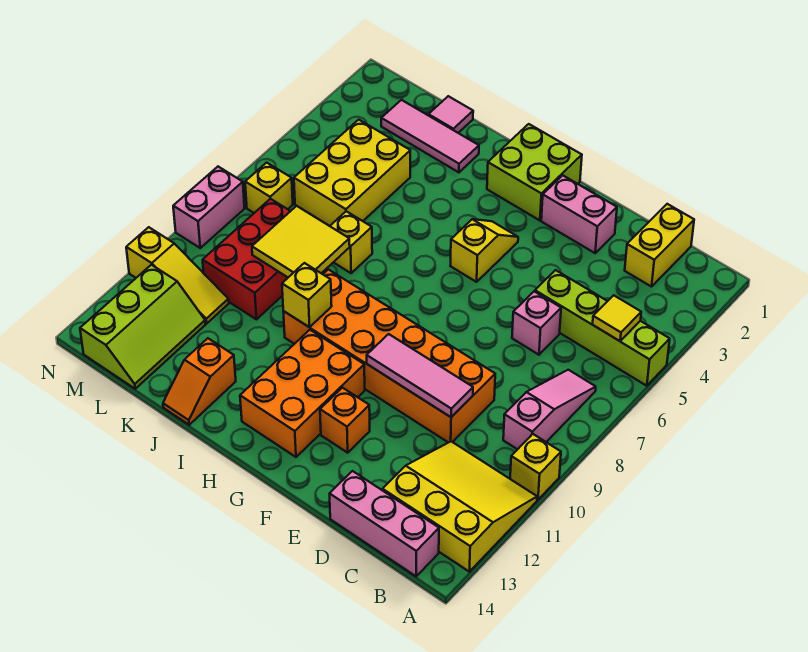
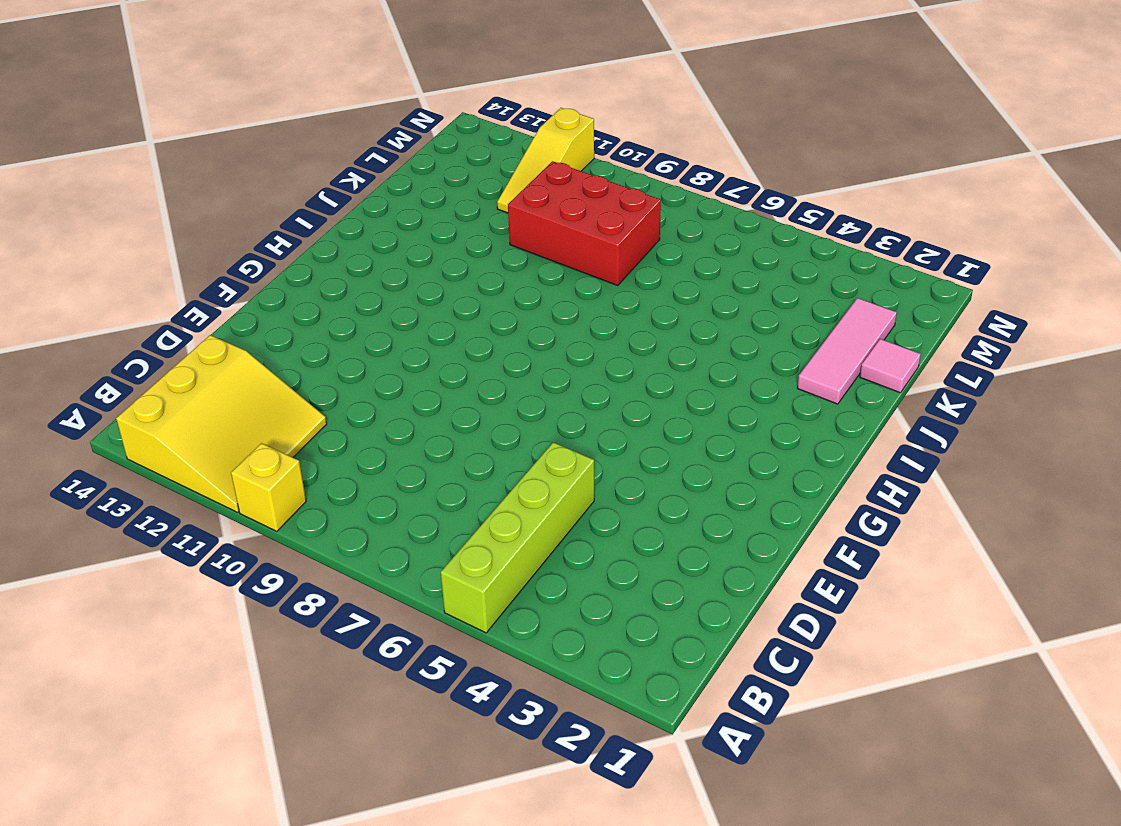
none -> pink 1x3 slope [503,370,596,449]
none -> pink 1x3 brick [330,471,439,576]
none -> yellow 1x2 brick [625,204,694,287]

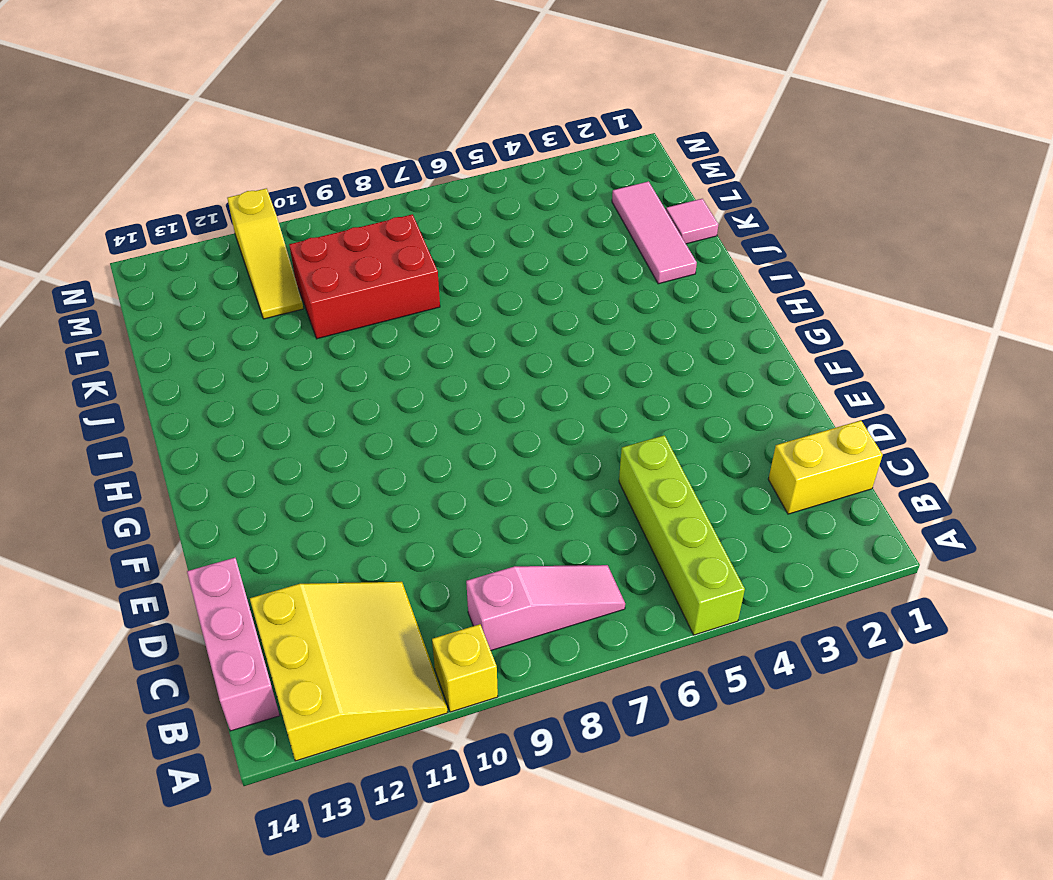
none -> pink 1x1 brick [512,291,561,355]
none -> orange 2x6 brick [283,269,495,443]
none -> pink 1x2 brick [541,175,617,253]

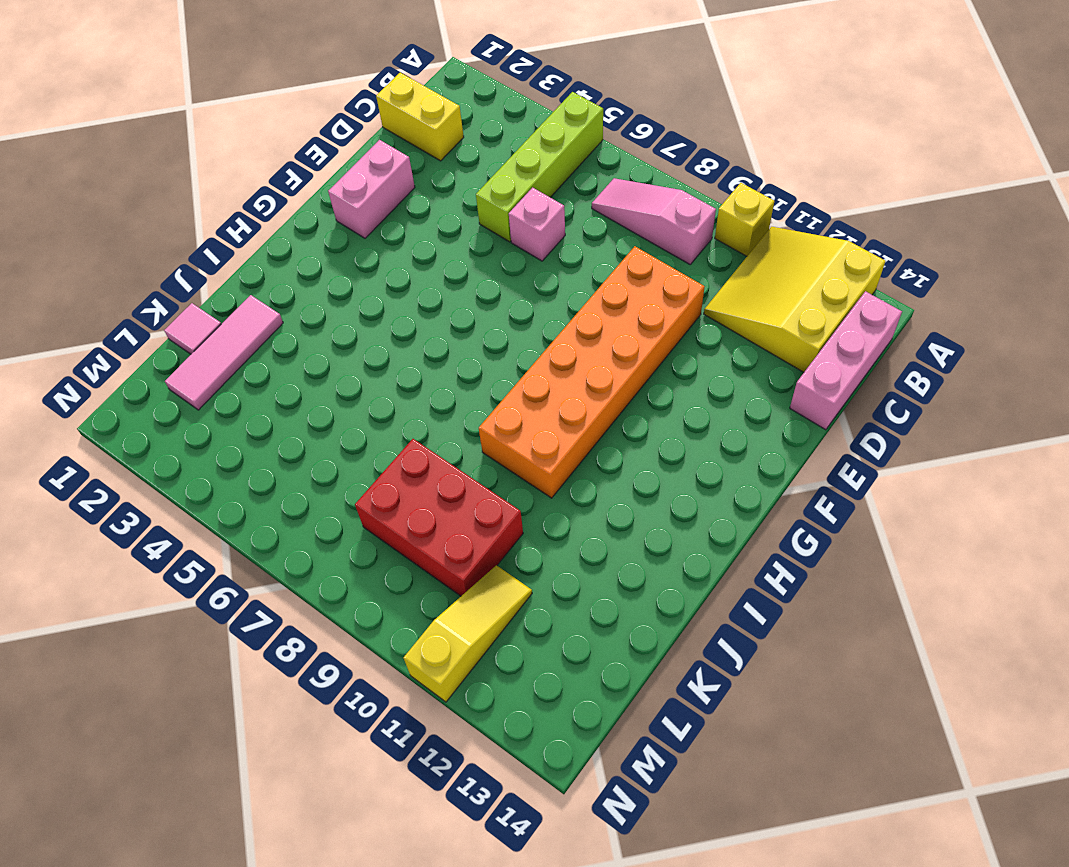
none -> orange 1x1 brick [320,388,370,453]
none -> lime 2x2 brick [487,124,582,220]
none -> yellow 1x2 slope [450,219,518,282]

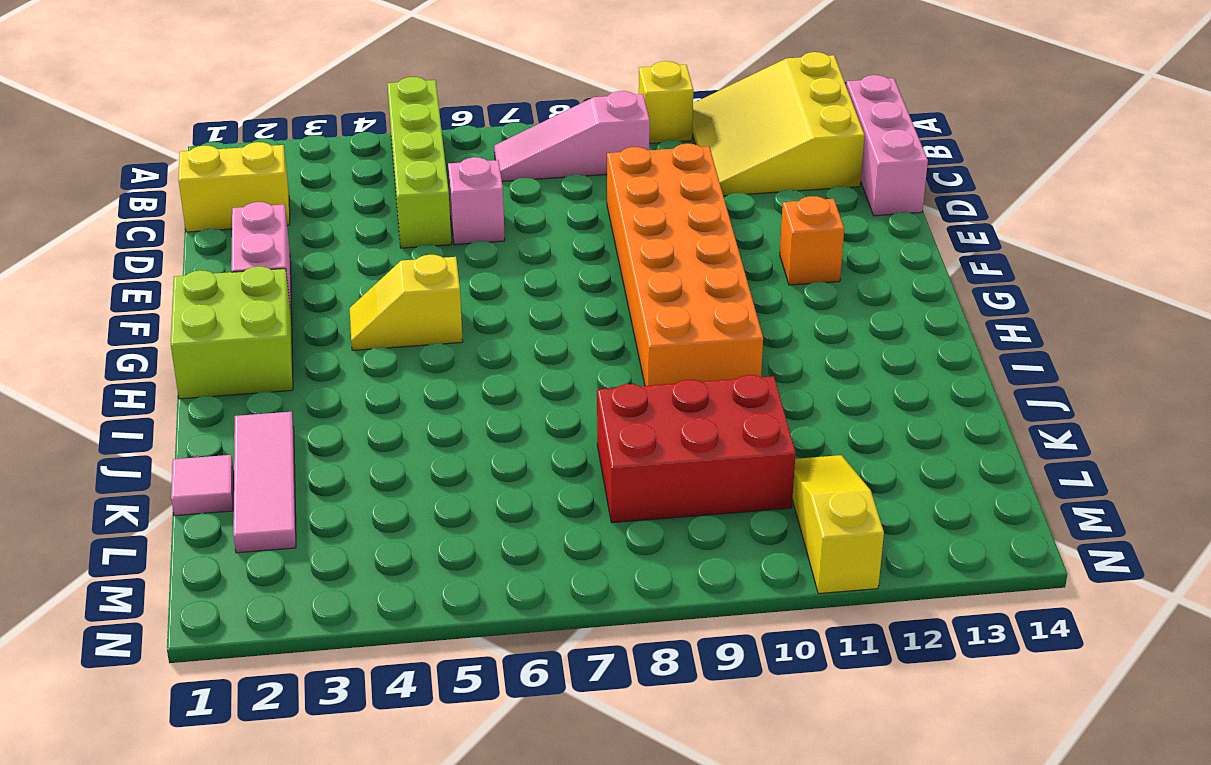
none -> orange 2x3 brick [240,330,365,457]
none -> yellow 1x1 brick [330,211,372,273]
none -> orange 1x2 slope [163,338,236,425]

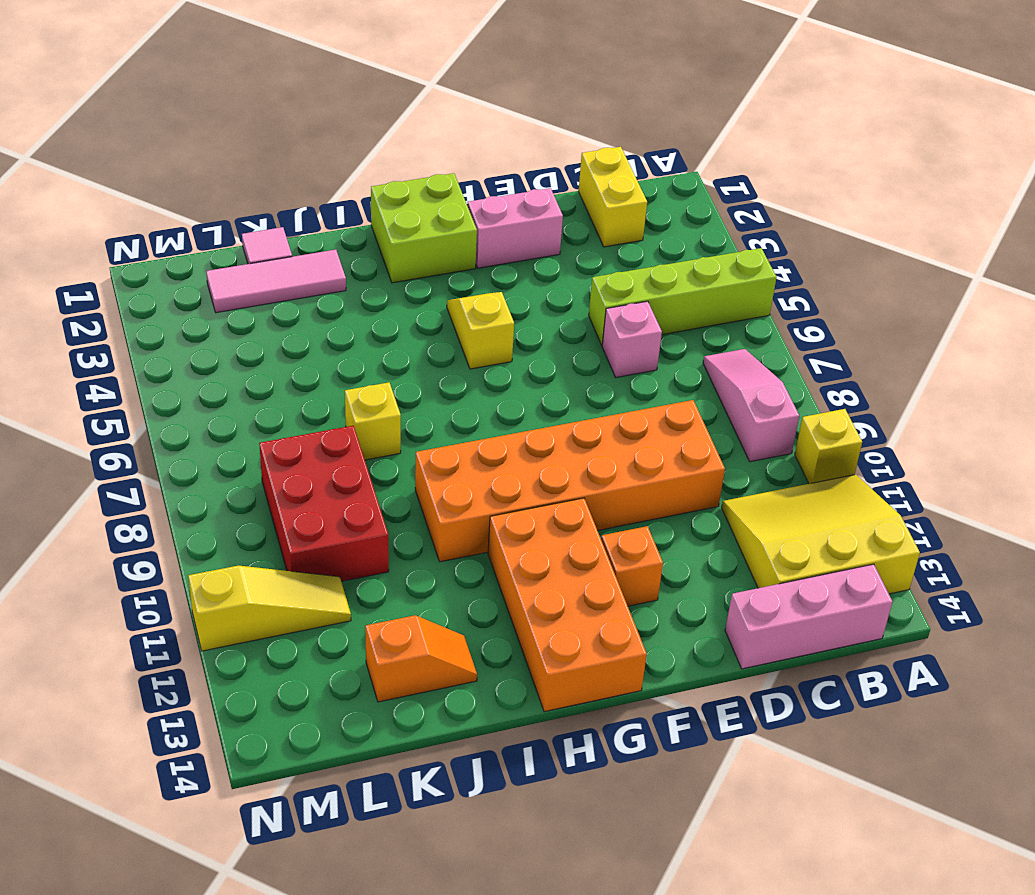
orange 2x4 brick [488,498,647,712] -> orange 2x3 brick [240,330,365,457]
orange 1x2 slope [365,615,477,702] -> orange 1x2 slope turned to [163,338,236,425]
none -> yellow 2x3 brick [294,120,410,226]
none -> lime 2x3 slope [80,265,206,389]
none -> yellow 1x1 brick [245,163,293,213]

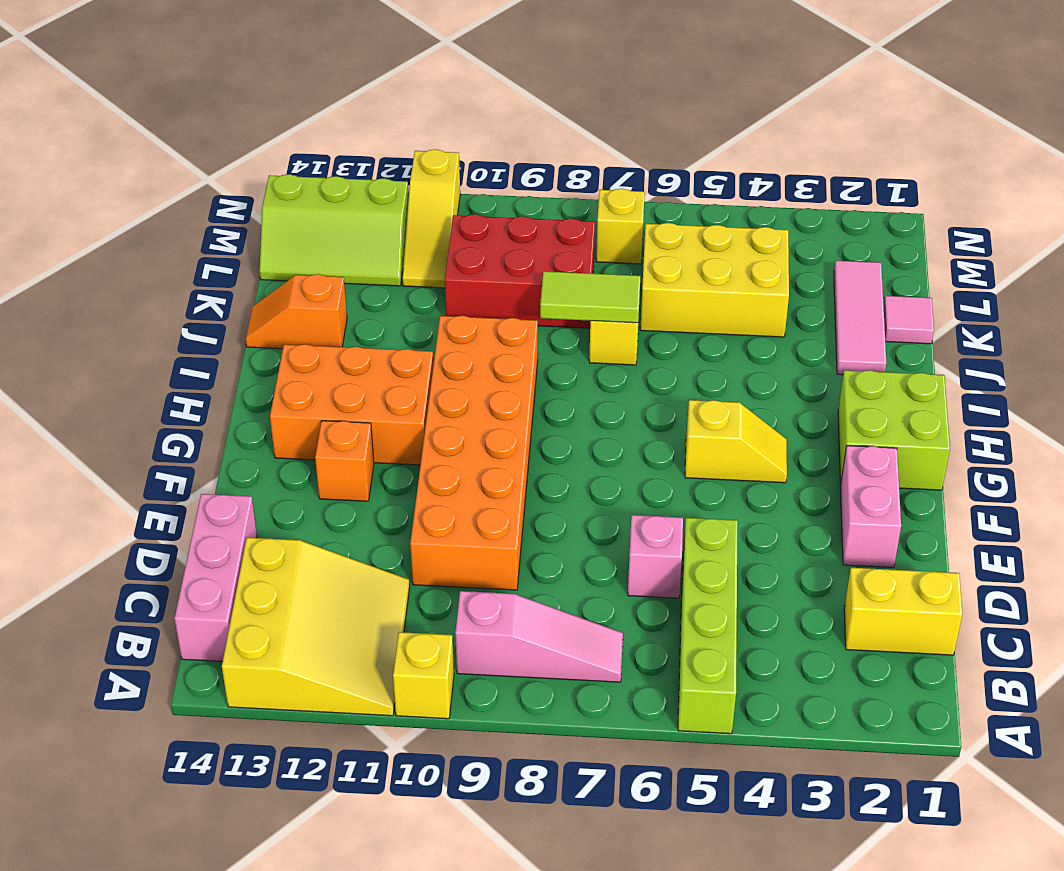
lime 1x2 tile [540,271,640,323] -> yellow 2x2 tile [252,206,350,277]
none -> pink 1x2 brick [173,167,245,248]
none -> yellow 1x1 tile [593,295,641,341]
none -> pink 1x3 tile [367,334,473,417]

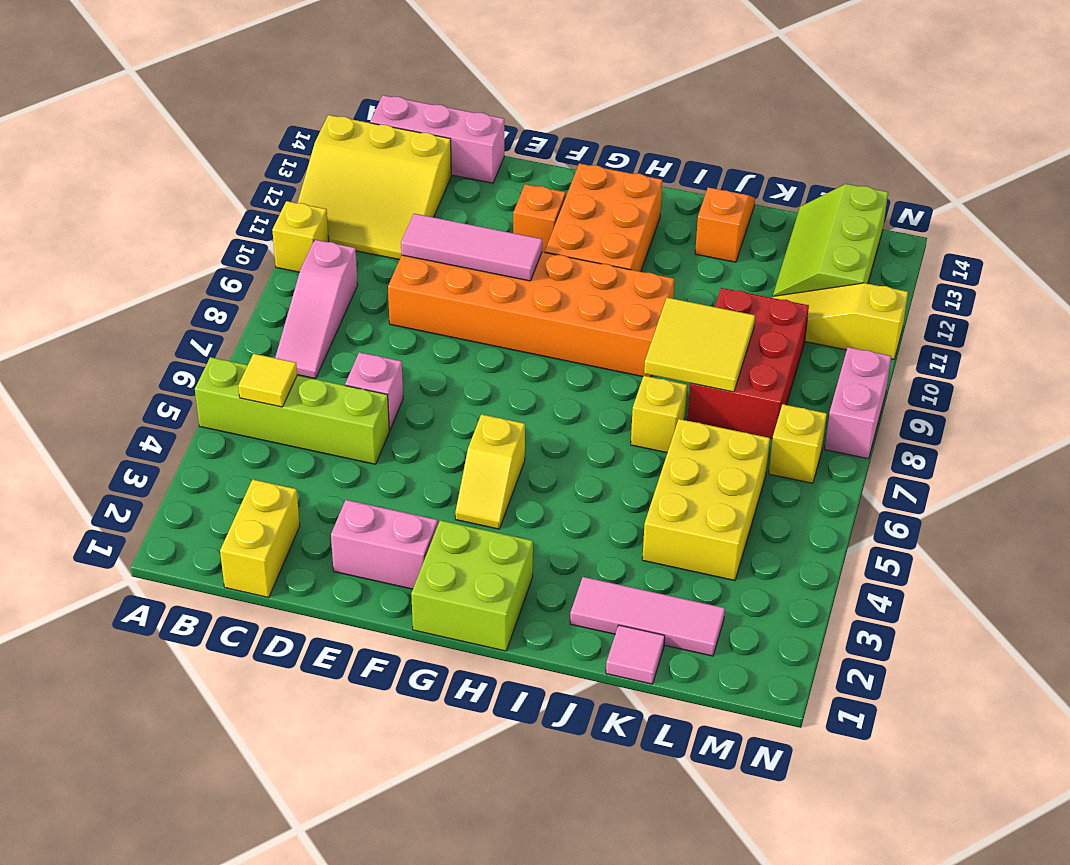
none -> yellow 1x1 brick [282,263,332,327]

